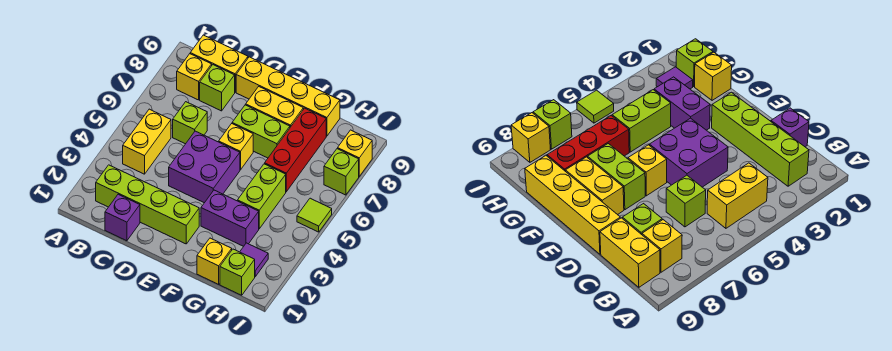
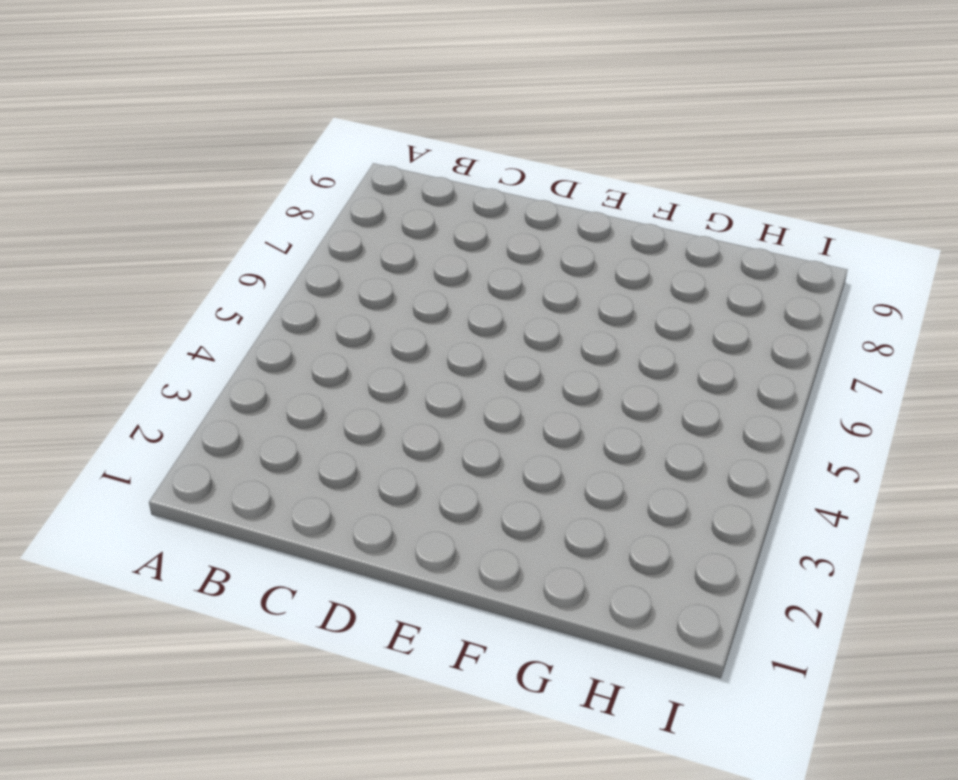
none -> lime 1x4 brick [96,165,199,244]
none -> yellow 1x2 brick [123,109,171,174]
none -> yellow 1x1 brick [177,54,212,100]

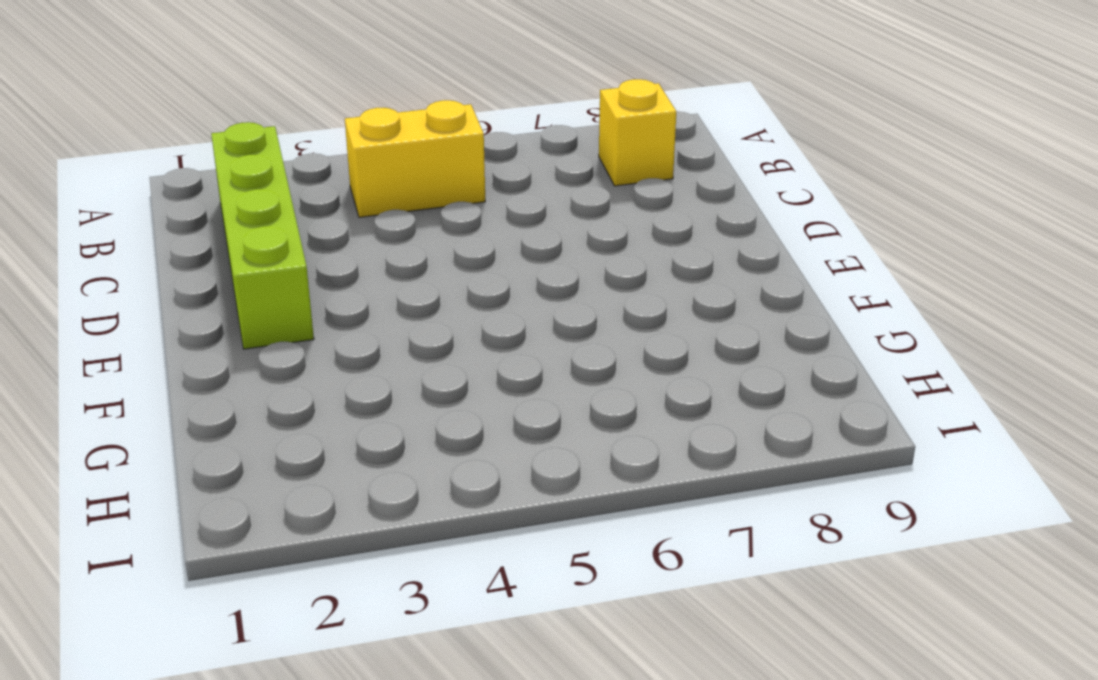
none -> yellow 1x2 brick [190,35,248,92]
none -> purple 1x1 brick [105,194,140,241]
none -> lime 1x1 brick [173,102,207,144]

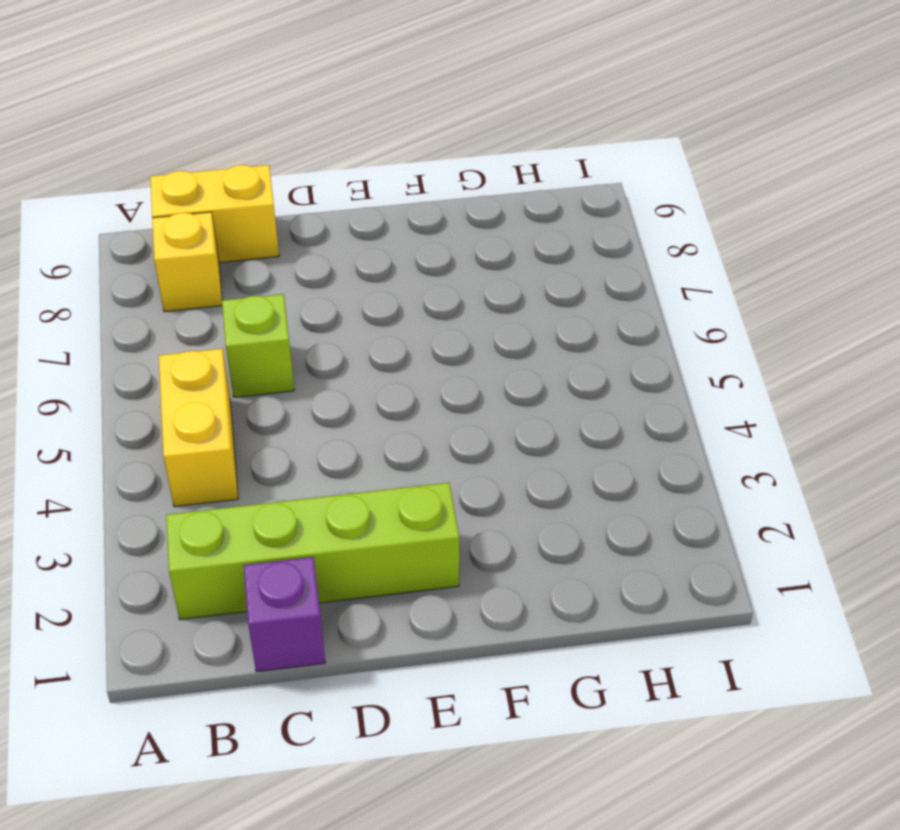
none -> lime 1x1 brick [200,65,235,111]
none -> purple 2x2 brick [169,131,240,203]
none -> yellow 1x4 brick [236,57,340,136]

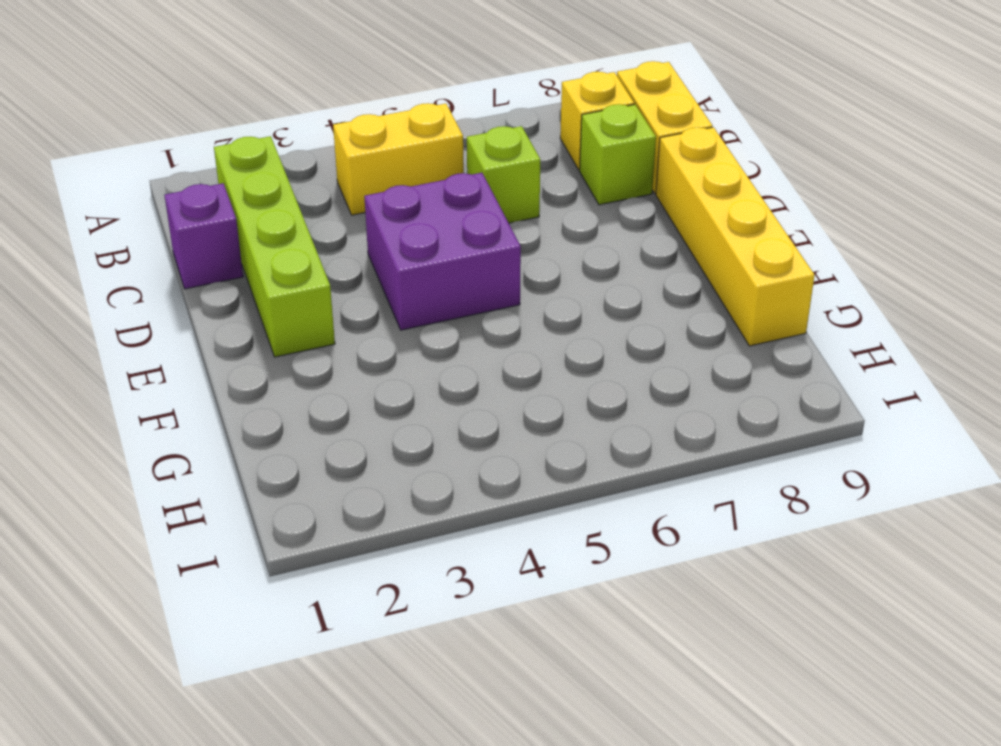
none -> yellow 1x1 brick [219,124,253,170]
none -> lime 1x2 brick [232,105,290,158]
none -> yellow 1x2 brick [246,87,303,127]

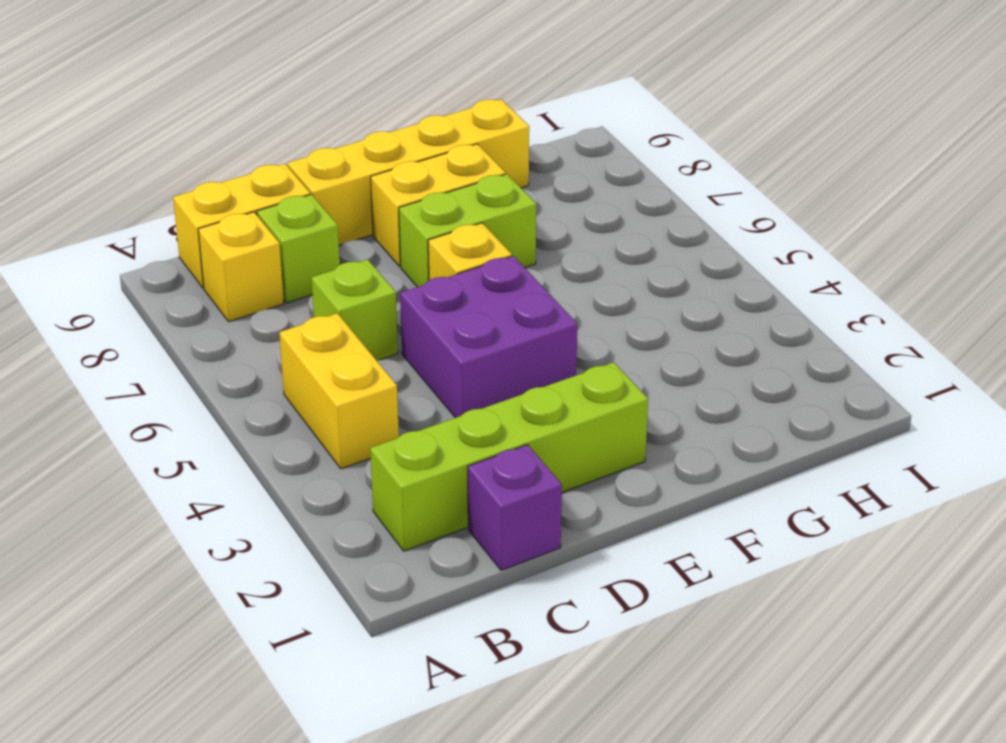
none -> purple 1x2 brick [201,190,259,246]
none -> yellow 1x1 brick [197,238,232,284]
none -> lime 1x2 brick [238,164,286,229]

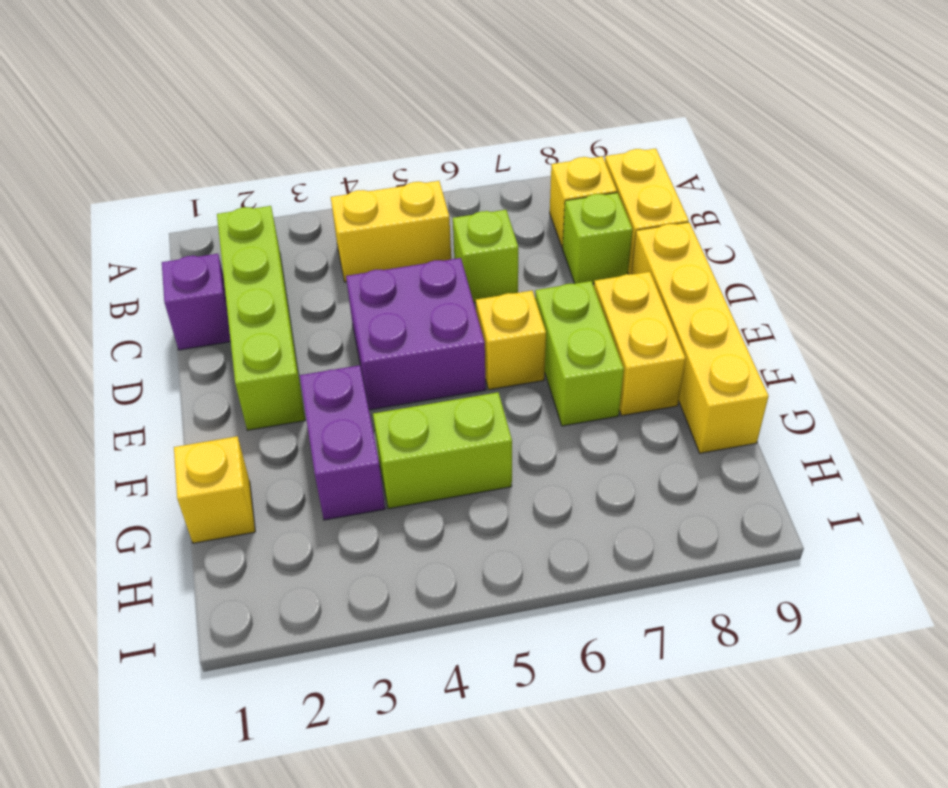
none -> red 1x3 brick [265,108,326,192]
none -> lime 1x1 brick [220,249,255,295]
none -> purple 1x1 tile [240,243,268,277]

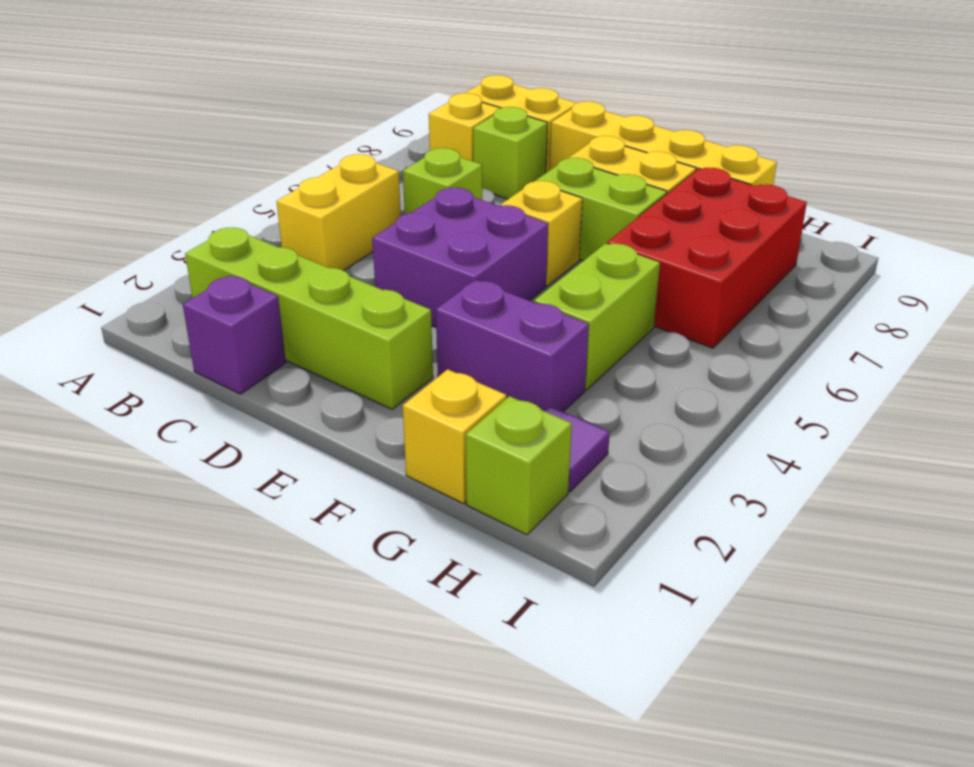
red 2x3 brick [607,168,807,348] -> red 1x3 brick [265,108,326,192]
none -> lime 1x1 tile [297,198,332,232]
none -> lime 1x1 brick [324,149,359,195]
none -> yellow 1x1 brick [338,130,372,176]

